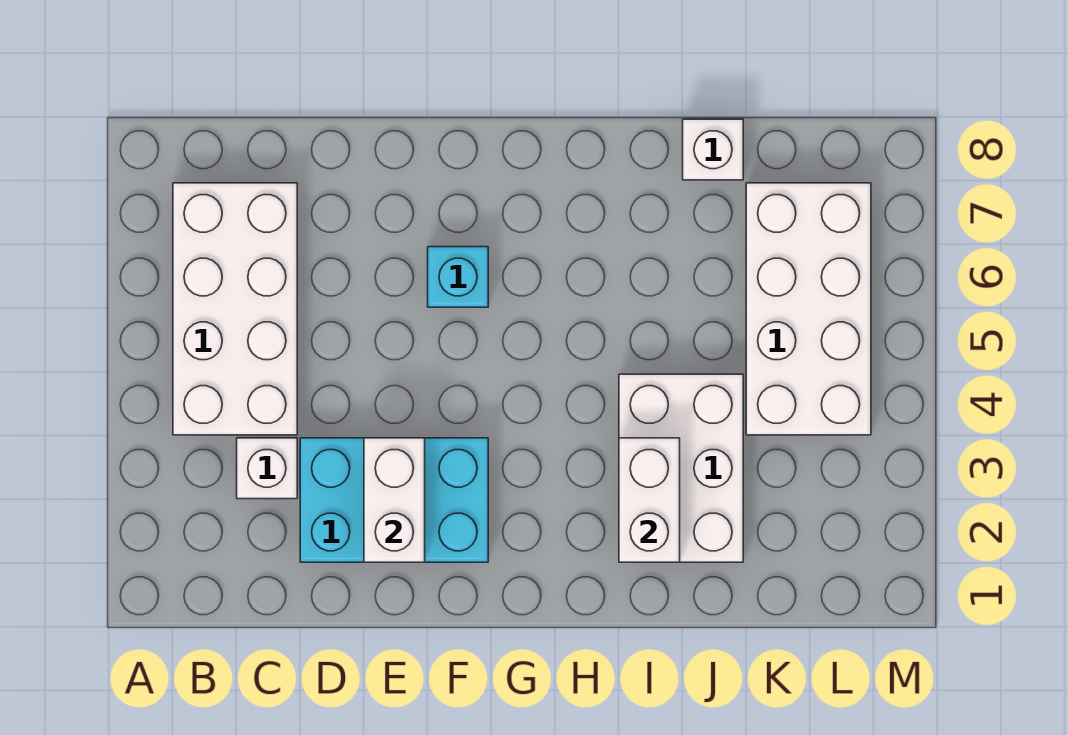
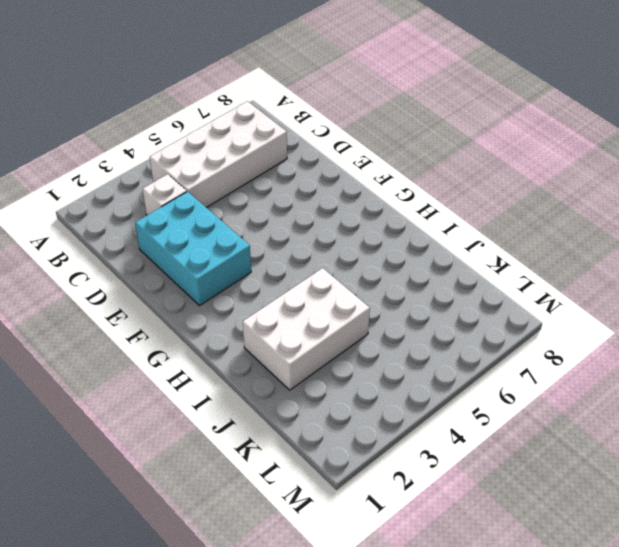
none -> cyan 1x1 brick [428,247,488,307]
none -> white 1x1 brick [683,119,743,180]

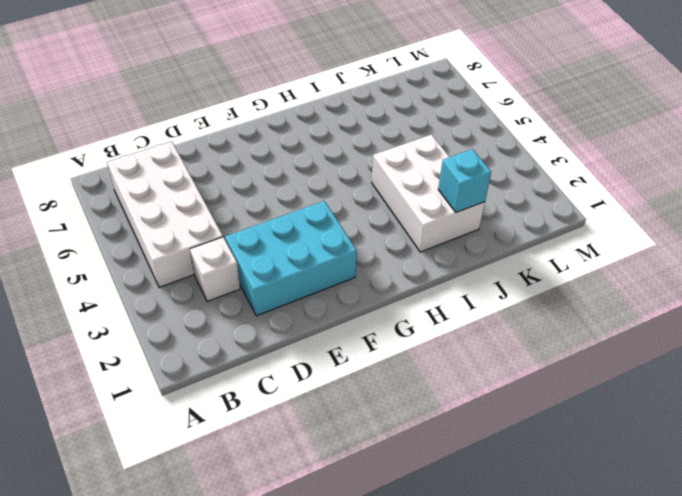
cyan 1x1 brick [438,149,491,212] -> cyan 1x1 brick moved to [428,247,488,307]
none -> white 1x1 brick [683,119,743,180]
none -> white 2x4 brick [746,183,871,435]

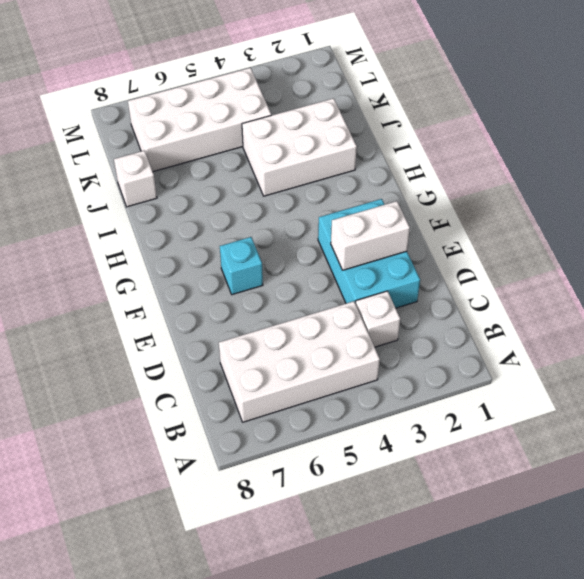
none -> white 1x2 brick [619,438,680,562]

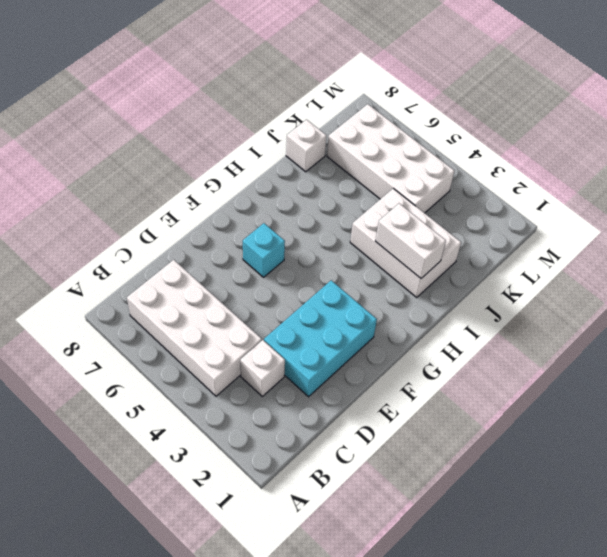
none -> white 1x2 brick [364,438,425,562]

